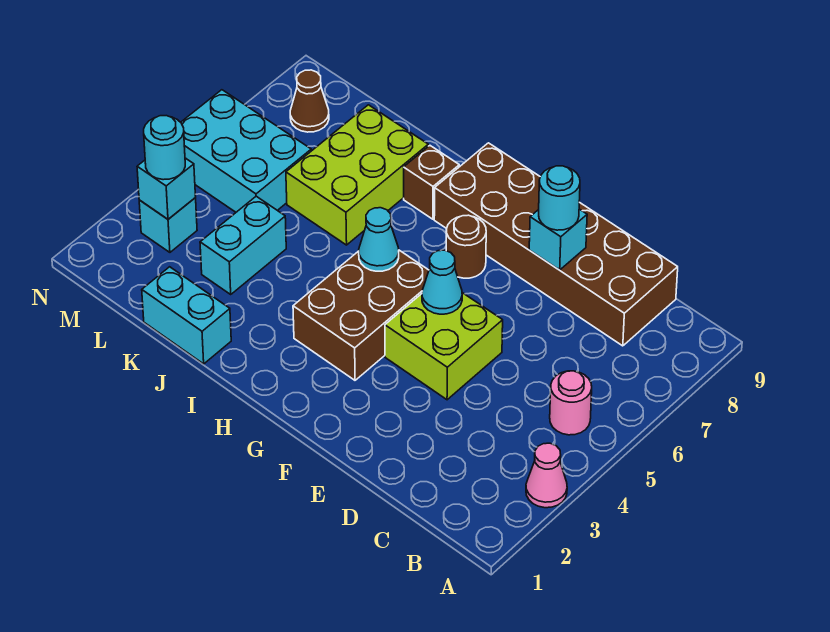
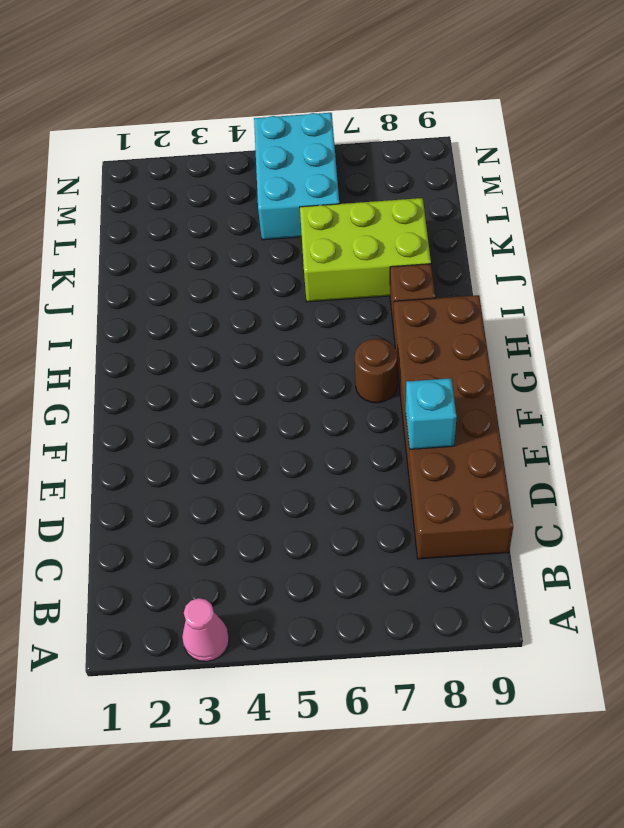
none -> pink 1x1 round brick [550,371,592,435]
none -> lime 2x2 brick [385,293,503,400]
none -> brown 2x3 brick [293,250,429,380]

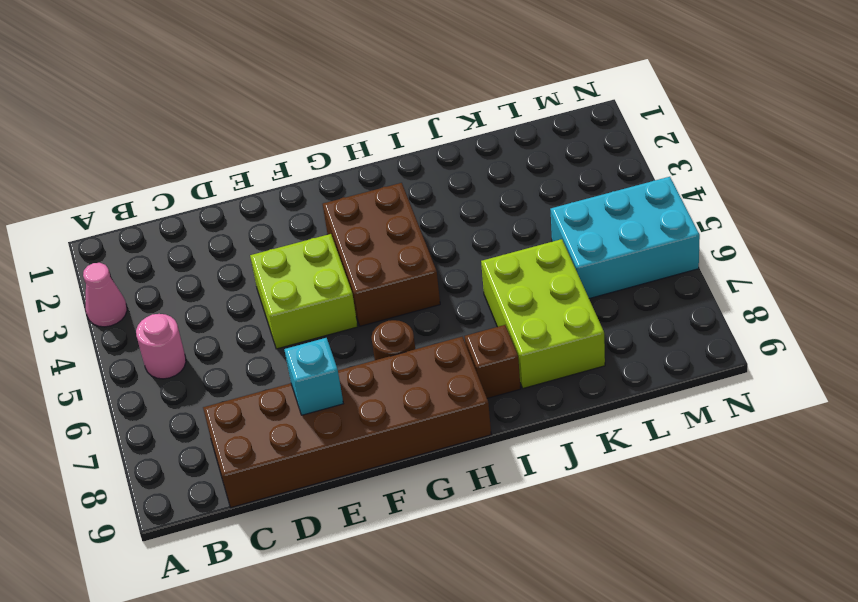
none -> cyan 1x2 brick [142,267,231,364]
none -> cyan 1x2 brick [200,196,286,294]
none -> cyan 1x1 brick [139,198,197,252]

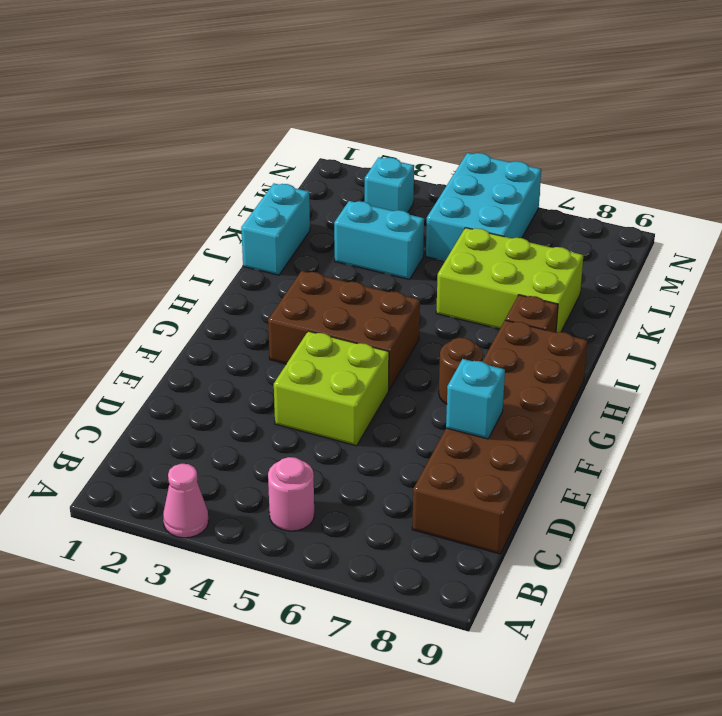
none -> brown 1x1 cone [290,70,329,132]
none -> cyan 1x1 cone [422,250,462,314]
none -> cyan 1x1 cone [359,208,399,271]

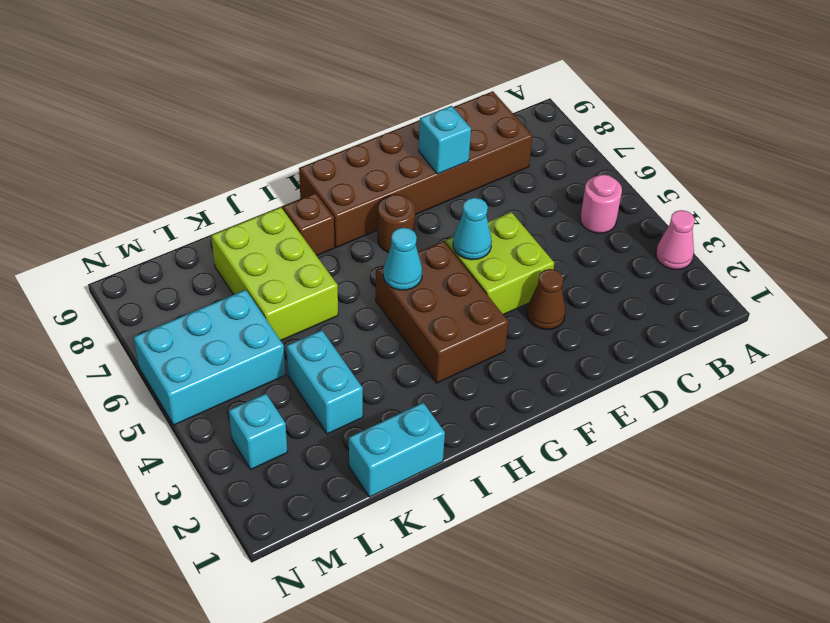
brown 1x1 cone [527,269,566,330] -> brown 1x1 cone moved to [290,70,329,132]
none -> cyan 1x1 brick [137,158,196,219]
none -> cyan 1x1 round brick [539,166,580,230]
none -> cyan 1x1 round brick [144,116,185,180]

